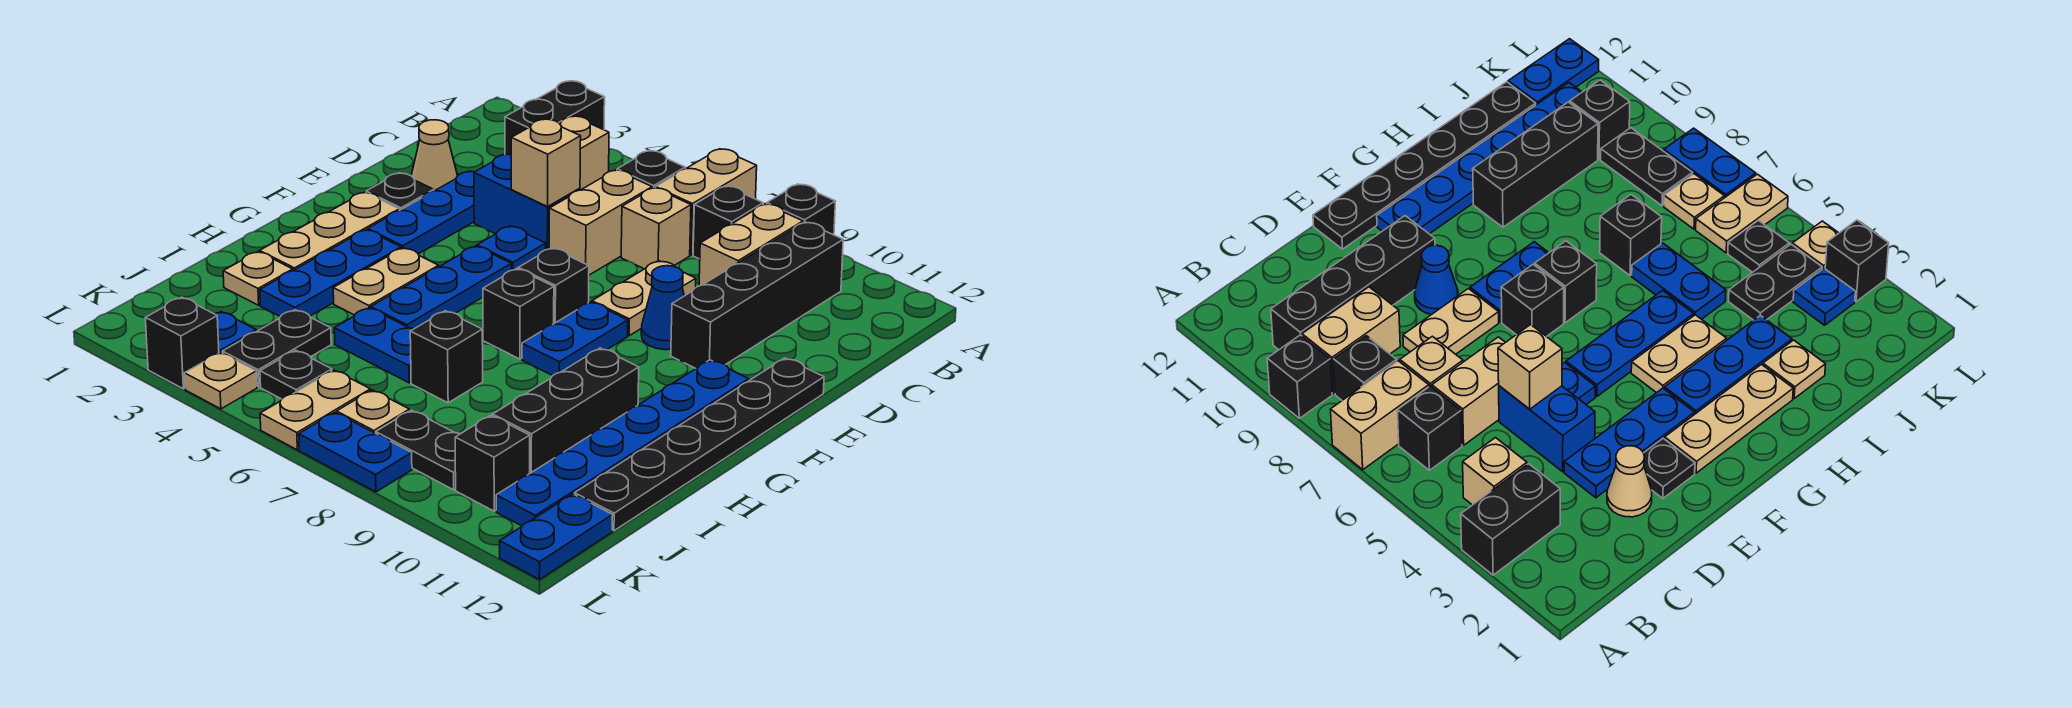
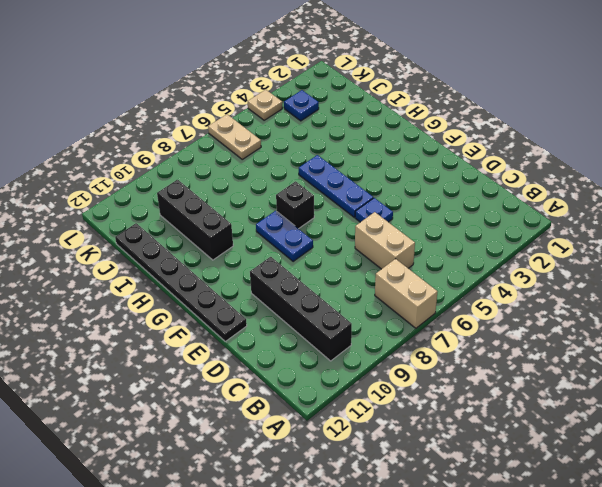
none -> black 1x2 brick [505,81,605,155]
none -> black 1x1 brick [767,184,836,235]
none -> tan 1x1 brick [560,116,609,190]
none -> black 1x1 brick [617,151,685,188]

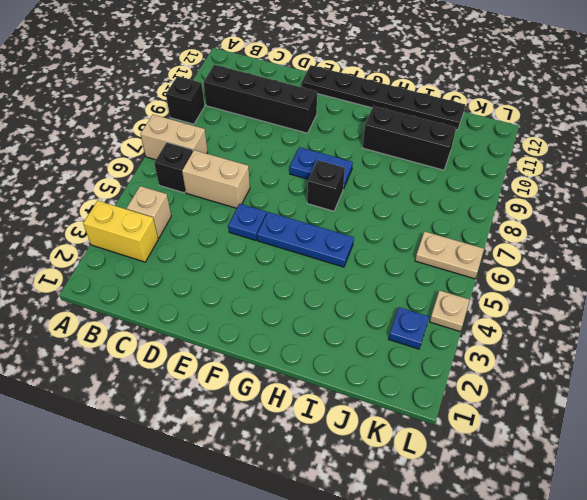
yellow 1x2 brick [83,201,158,262] -> black 1x2 brick [505,81,605,155]
none -> black 1x1 brick [693,186,763,259]
none -> tan 1x2 brick [699,204,803,286]
none -> tan 1x1 brick [621,188,691,269]
none -> tan 1x1 cone [411,120,457,191]

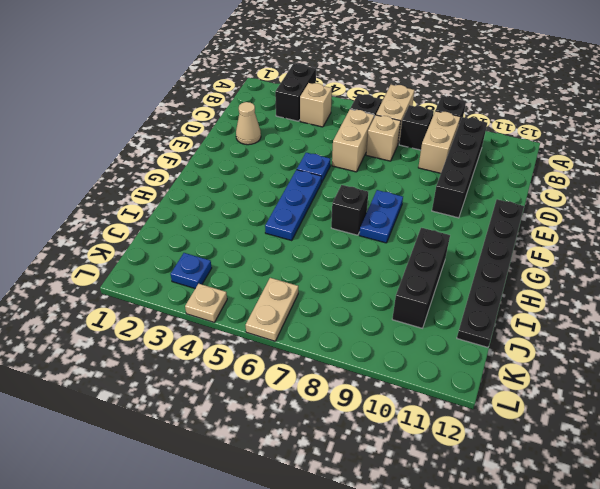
none -> blue 1x3 plate [368,171,474,254]
none -> blue 1x2 brick [474,154,580,250]
none -> tan 1x2 plate [592,261,696,336]
none -> black 1x1 plate [366,173,434,211]

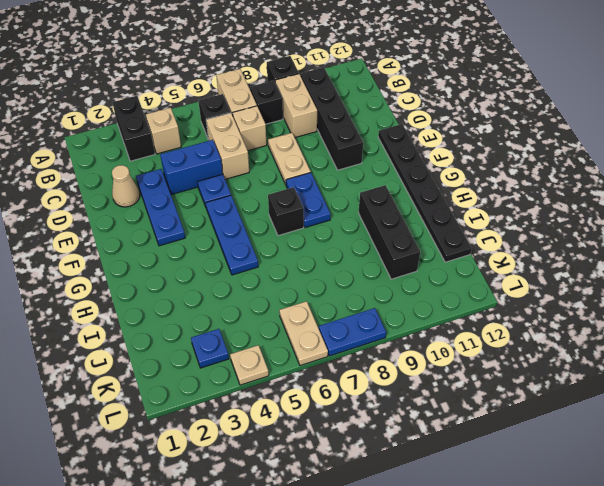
none -> black 1x1 plate [366,173,434,211]
none -> blue 1x1 cone [641,266,684,350]
none -> tan 1x3 plate [260,192,399,270]
none -> black 1x1 brick [518,248,589,323]

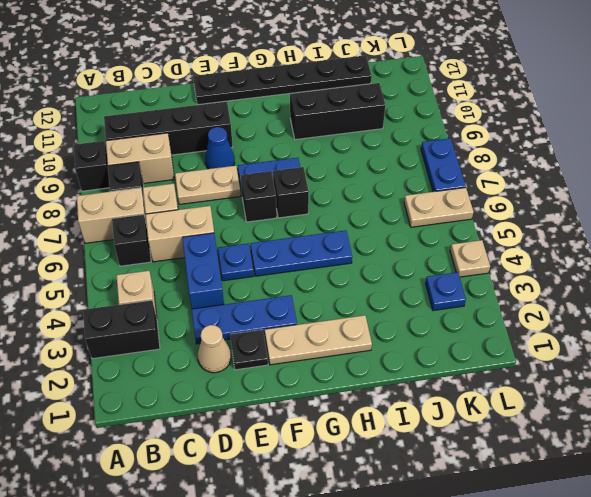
none -> blue 1x6 plate [496,360,749,526]
none -> blue 1x3 plate [260,230,401,317]
none -> tan 1x2 plate [333,248,439,315]
none -> tan 1x1 plate [223,252,293,305]

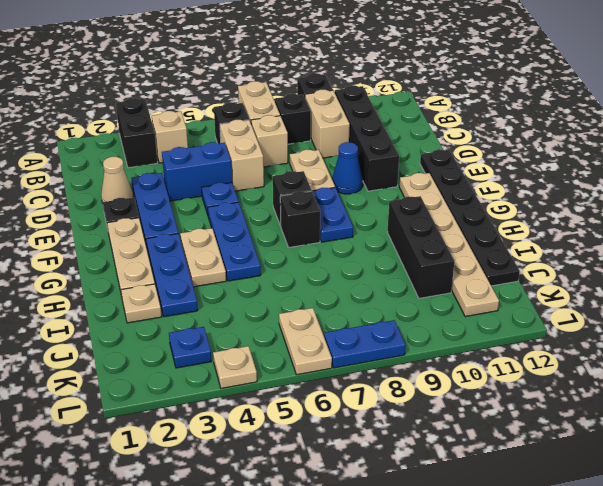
tan 1x6 plate [399,173,499,317] -> blue 1x6 plate [496,360,749,526]
none -> blue 1x2 plate [334,308,413,383]
none -> black 1x1 brick [410,311,483,403]
none -> black 1x2 plate [222,310,331,387]
none -> black 1x1 plate [260,350,332,399]

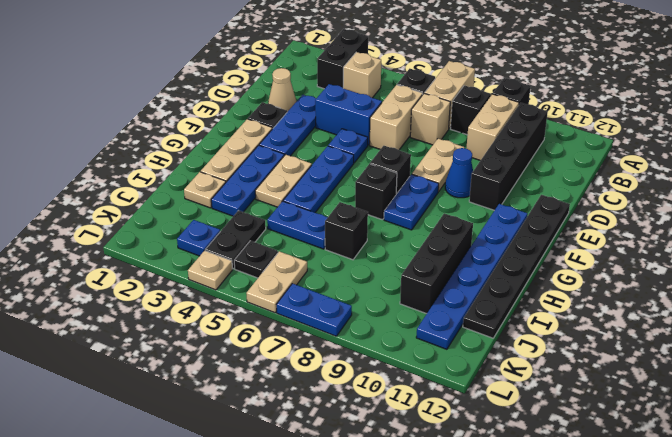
none -> tan 1x1 plate [337,390,409,433]
none -> black 1x2 plate [376,410,459,490]
none -> black 1x1 brick [455,415,530,511]
none -> blue 1x2 plate [500,494,613,579]

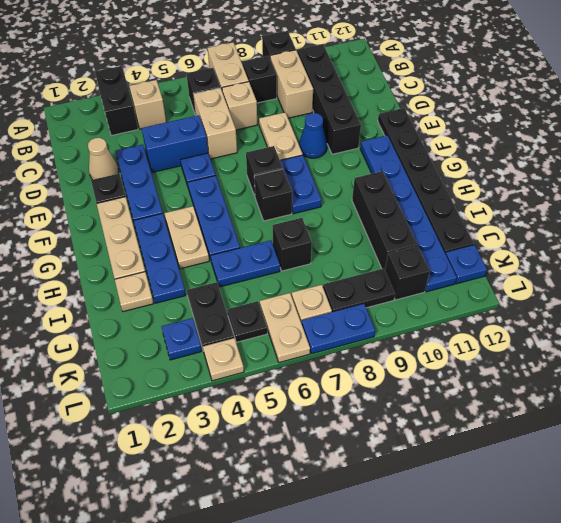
blue 1x1 plate [446,245,487,284] -> blue 1x2 plate [500,494,613,579]
none -> black 1x1 brick [145,297,219,389]
none -> tan 1x1 brick [511,119,581,207]

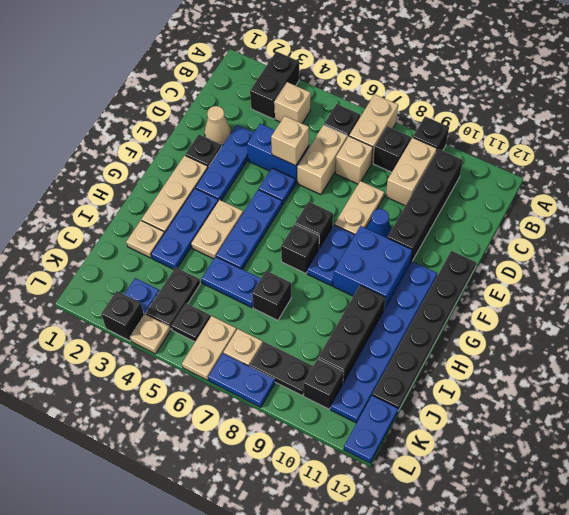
blue 2x2 brick [333,226,412,310] -> none

